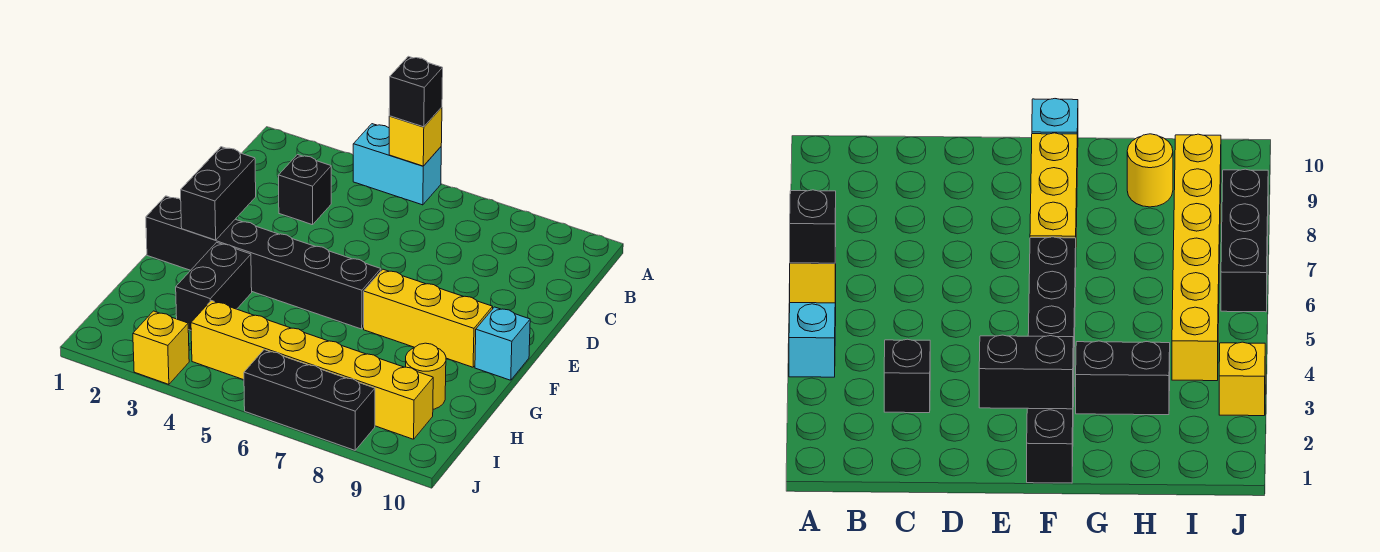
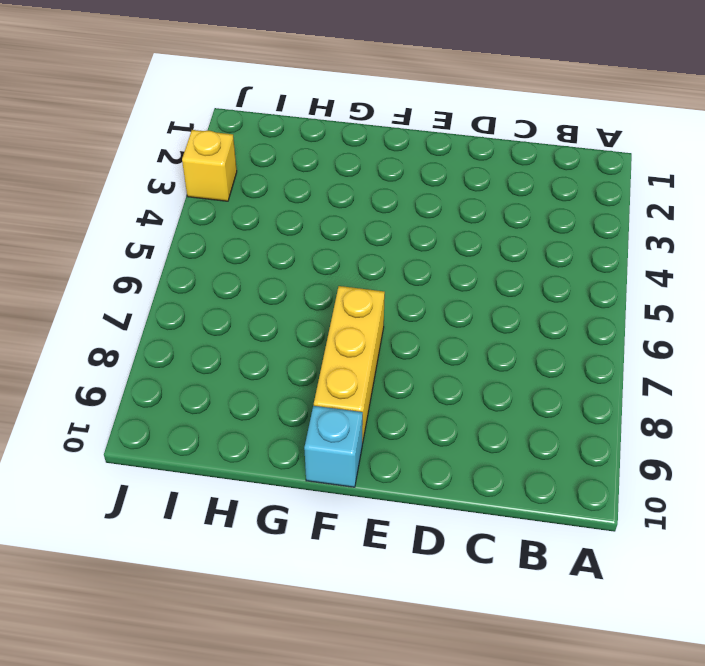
none -> cyan 1x2 brick [353,124,441,205]
none -> black 1x1 brick [278,155,331,225]
none -> black 1x6 brick [146,196,381,329]

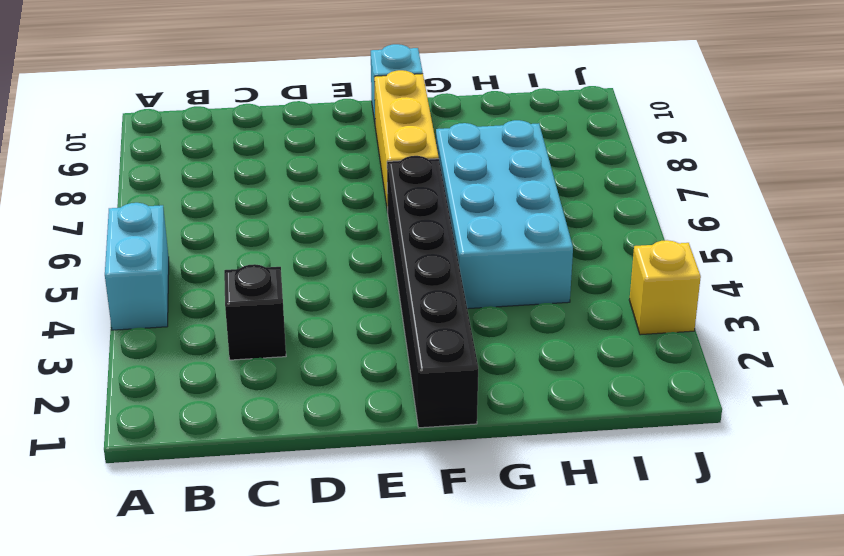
cyan 2x4 brick [436,120,573,309] -> none
none -> black 1x2 brick [176,242,252,330]
none -> yellow 1x1 round brick [406,343,446,409]
none -> yellow 1x6 brick [191,301,433,439]

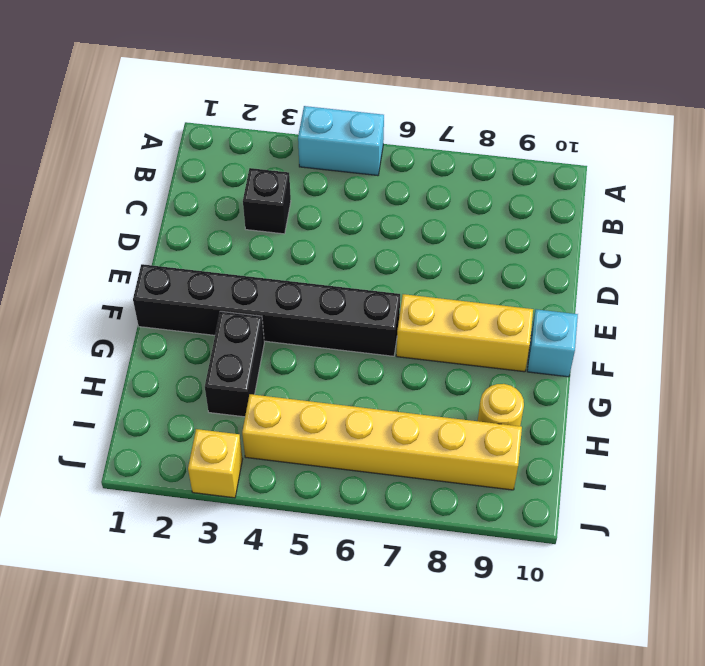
none -> black 1x3 brick [244,350,375,450]
none -> yellow 1x1 brick [389,107,442,166]
none -> black 1x2 brick [181,147,256,240]

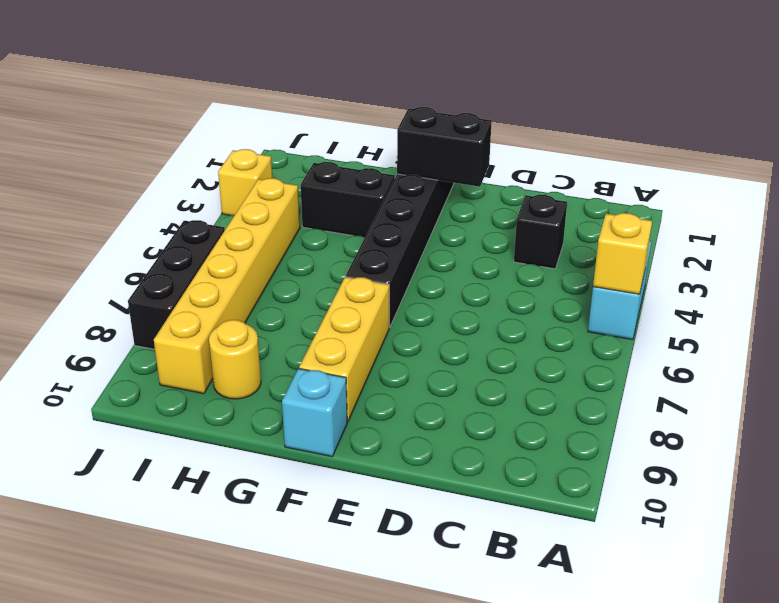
none -> black 1x1 brick [389,56,443,127]

